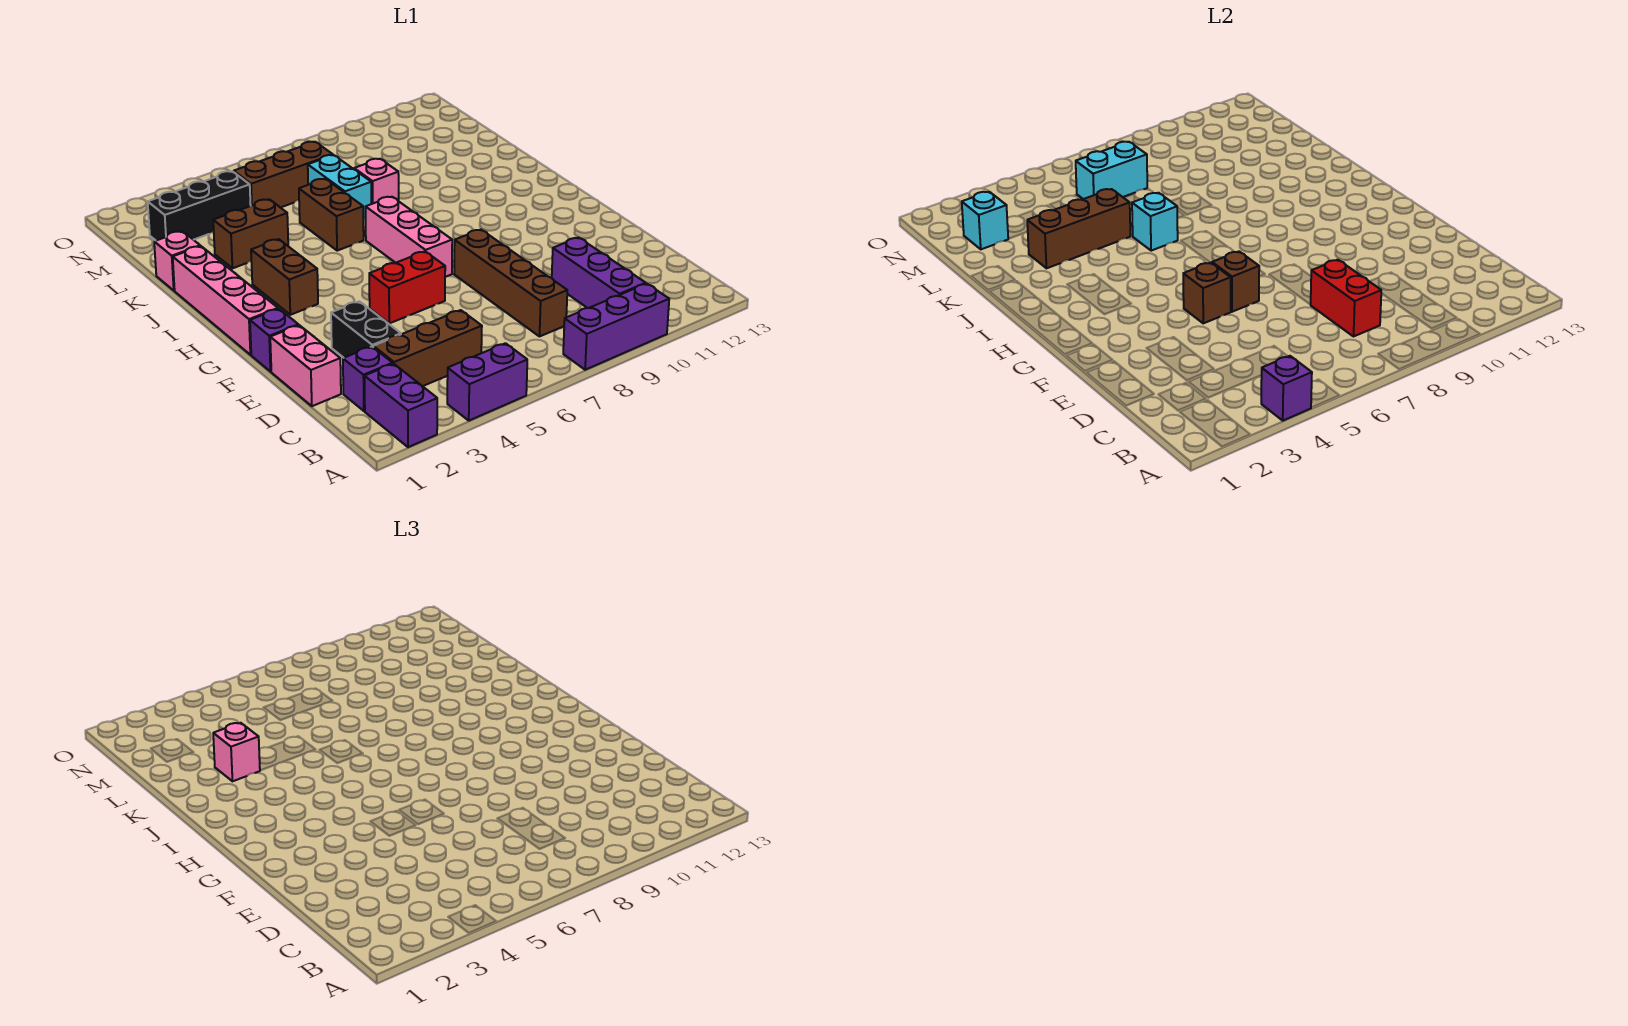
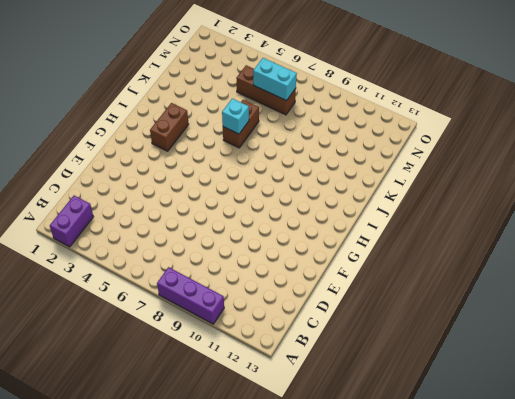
none -> purple 1x2 brick [447,343,527,421]
none -> purple 1x3 brick [552,237,646,308]
none -> purple 1x1 brick [343,347,393,411]
none -> brown 1x3 brick [373,310,482,386]

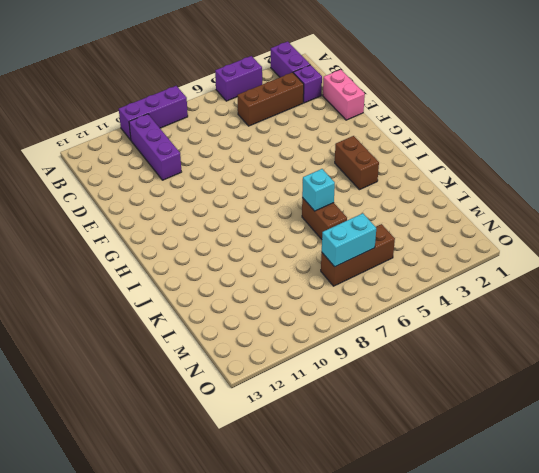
none -> brown 1x4 brick [454,230,567,336]
none -> black 1x2 brick [331,301,401,358]
none -> purple 1x1 brick [250,309,298,372]
none -> red 1x2 brick [369,251,445,323]

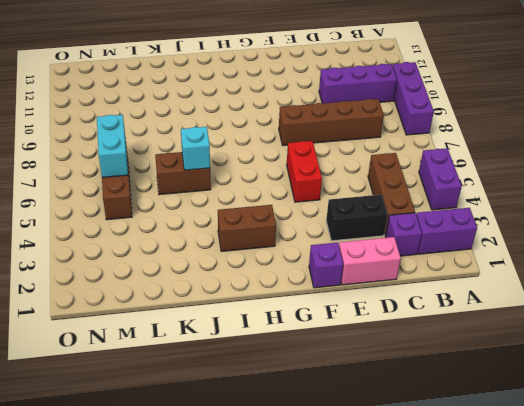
none -> pink 1x4 brick [173,246,278,355]
none -> pink 1x3 brick [366,197,452,277]
none -> pink 1x1 brick [154,231,200,291]
none -> brown 1x2 brick [213,199,288,268]

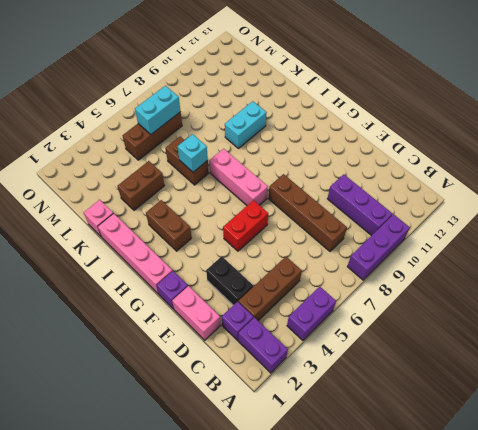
cyan 1x2 brick [225,101,267,148] -> cyan 1x2 brick turned to [308,155,371,218]
none -> pink 1x1 brick [354,159,399,204]
none -> black 1x3 brick [148,171,251,241]
none -> purple 1x1 brick [1261,356,1312,421]
none -> red 1x2 brick [1311,260,1382,336]

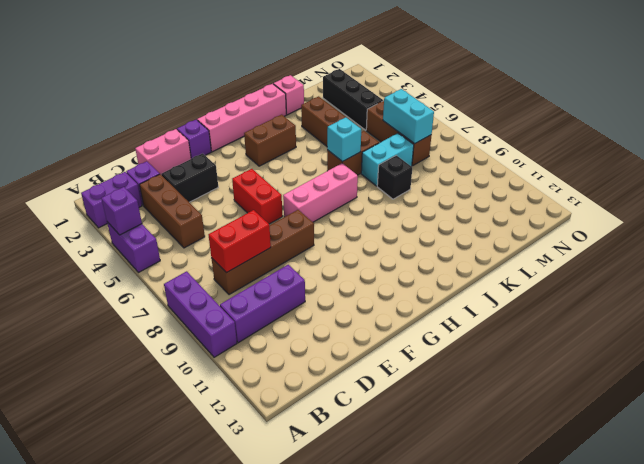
black 1x1 brick [377,155,412,199] -> pink 1x1 brick [354,159,399,204]
none -> brown 1x1 brick [1183,263,1231,323]
none -> brown 1x1 brick [1212,252,1259,312]
none -> brown 1x3 brick [1027,189,1130,268]
none -> cyan 1x1 brick [962,192,1008,249]

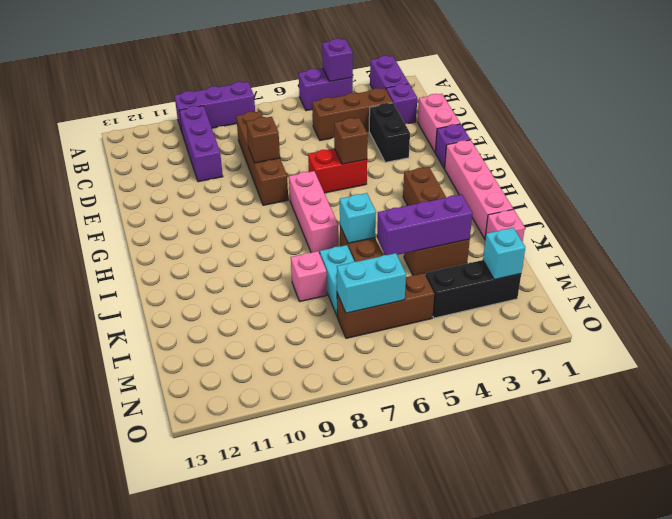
brown 1x1 brick [246,117,280,163] -> brown 1x1 brick moved to [1212,252,1259,312]
purple 1x3 brick [377,194,473,255] -> brown 1x3 brick [1027,189,1130,268]
none -> red 1x2 brick [1311,260,1382,336]
none -> pink 1x1 brick [213,723,260,781]

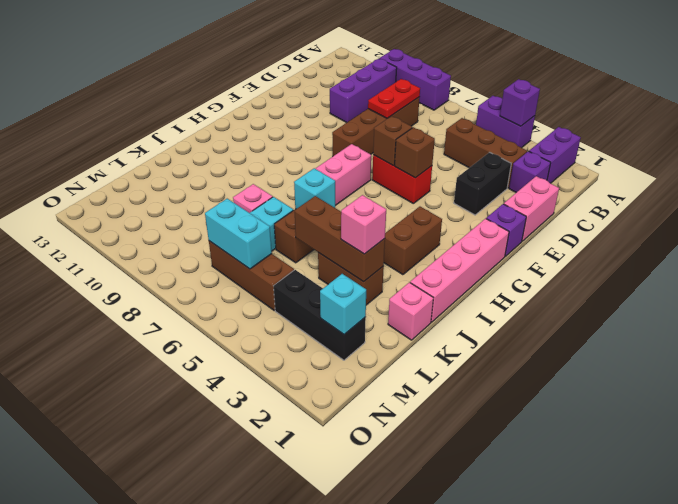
red 1x2 plate [368,79,420,118] -> red 1x2 brick [1311,260,1382,336]

